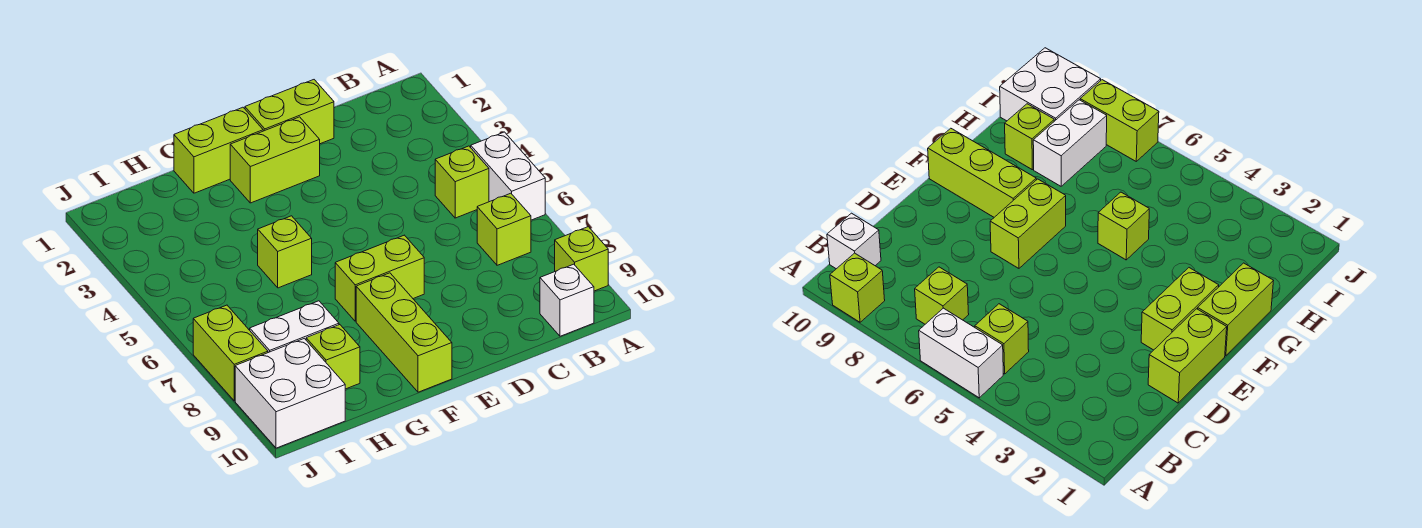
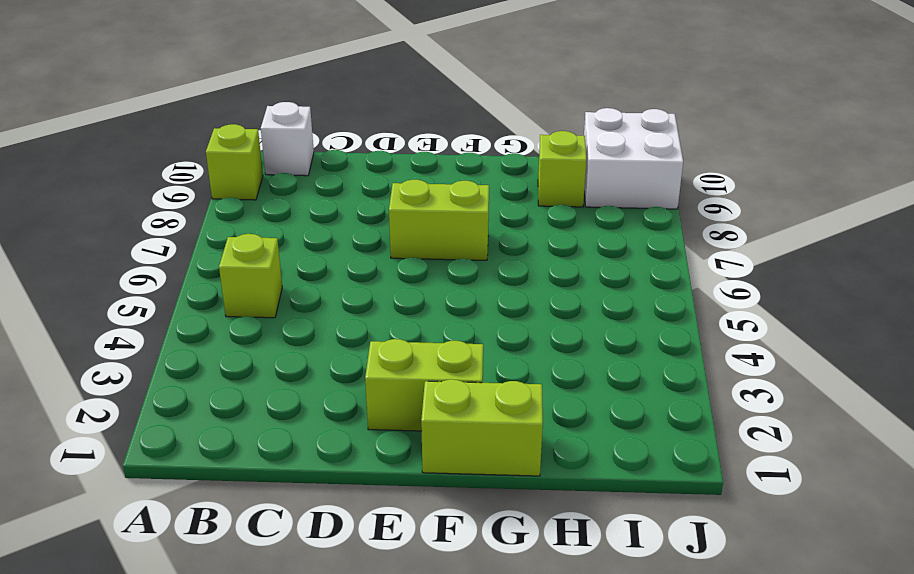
none -> white 1x2 brick [471,132,545,220]
none -> lime 1x1 brick [477,193,531,265]
none -> lime 1x2 brick [245,80,334,144]

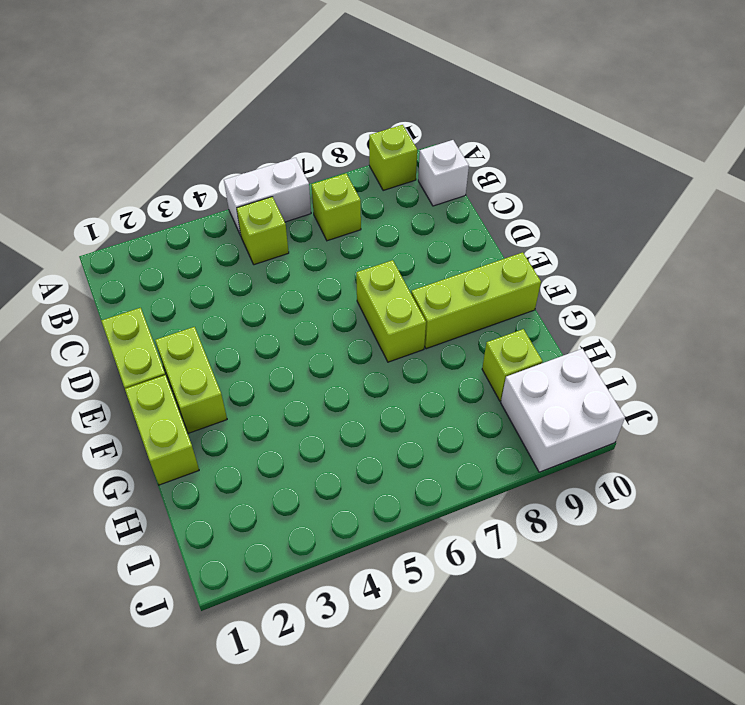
none -> lime 1x1 brick [258,216,312,288]
none -> white 1x2 brick [250,301,339,353]
none -> lime 1x2 brick [193,305,268,401]

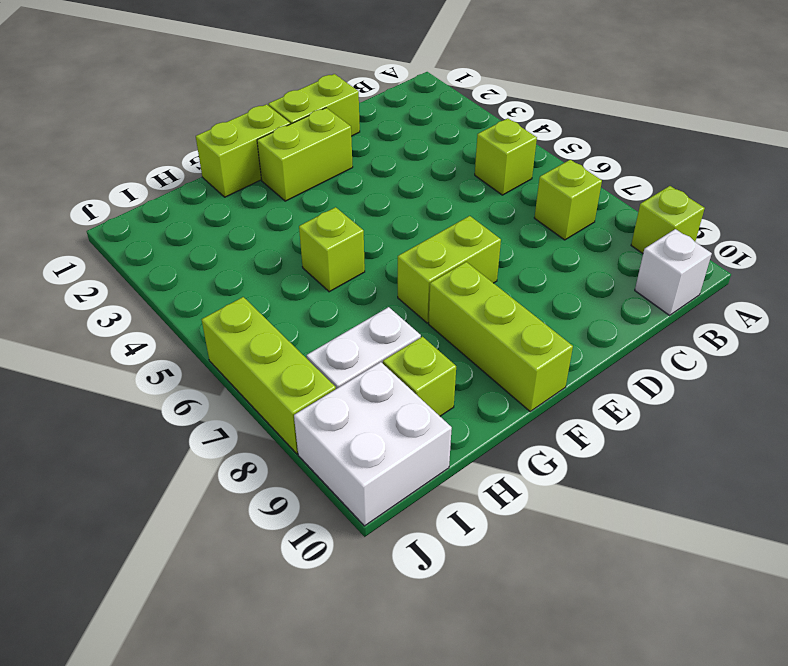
lime 1x3 brick [202,297,336,454] -> lime 1x2 brick [193,305,268,401]
none -> white 1x2 brick [471,132,545,220]

